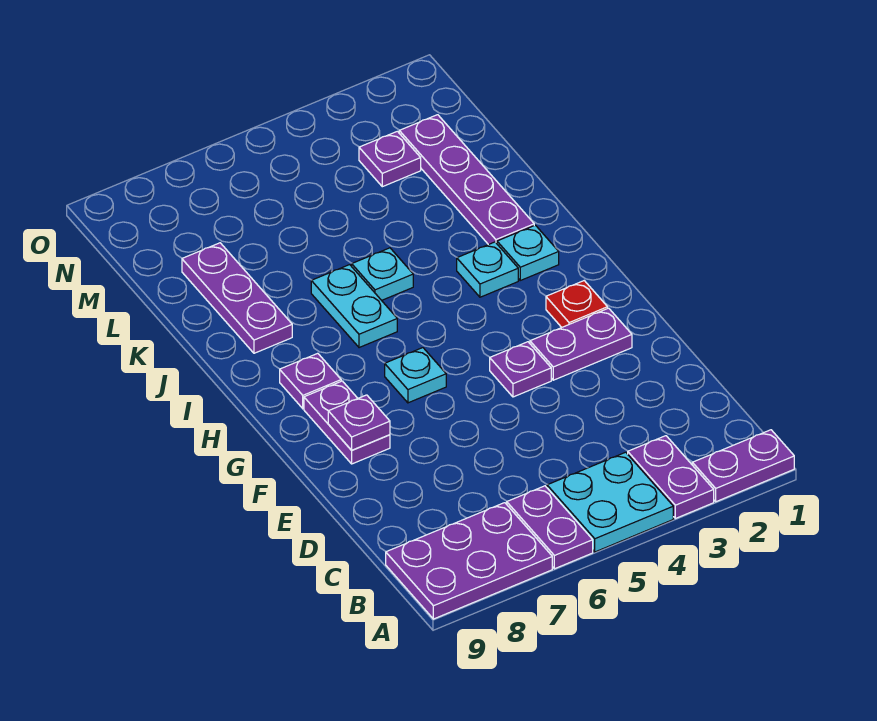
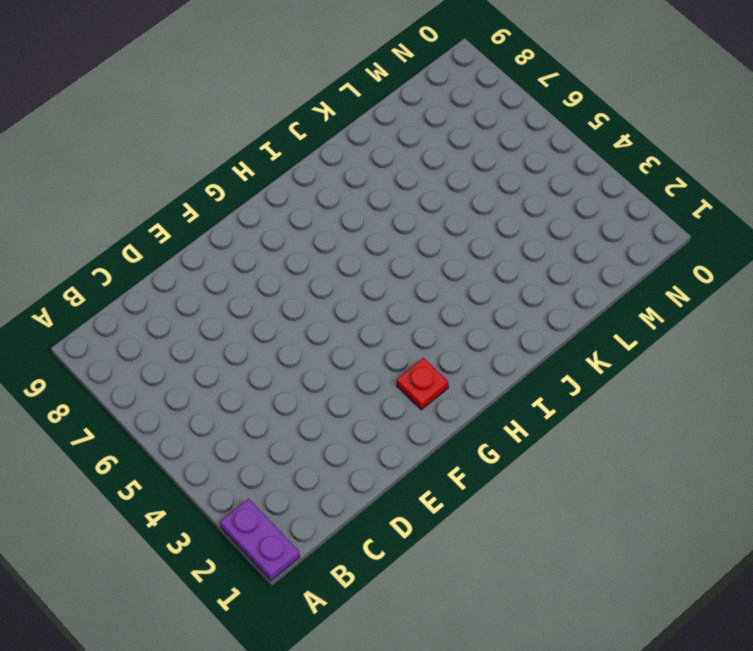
none -> purple 1x2 plate [628,436,714,519]
none -> cyan 2x2 plate [547,452,673,552]
none -> purple 1x2 plate [507,486,593,569]

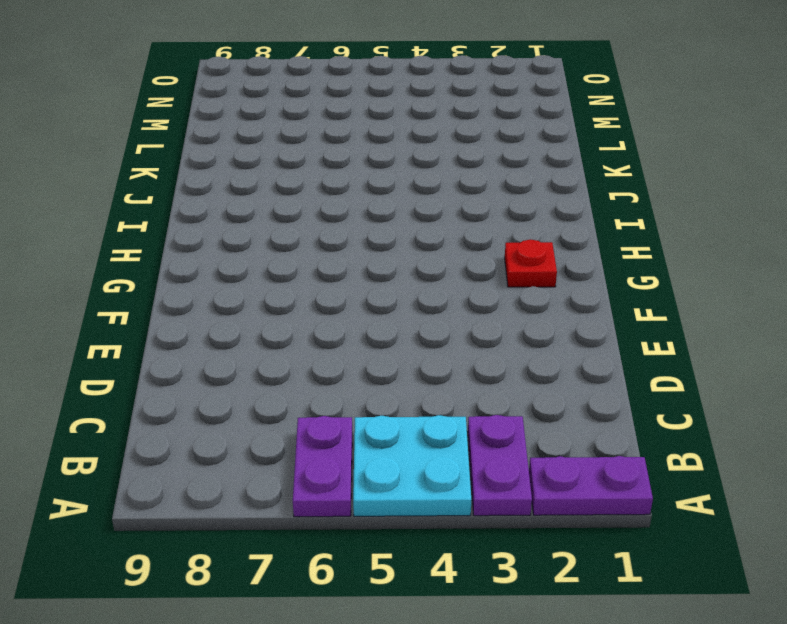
none -> purple 2x3 plate [386,503,552,619]
none -> purple 1x2 plate [530,308,632,380]
none -> purple 1x1 plate [490,342,551,397]

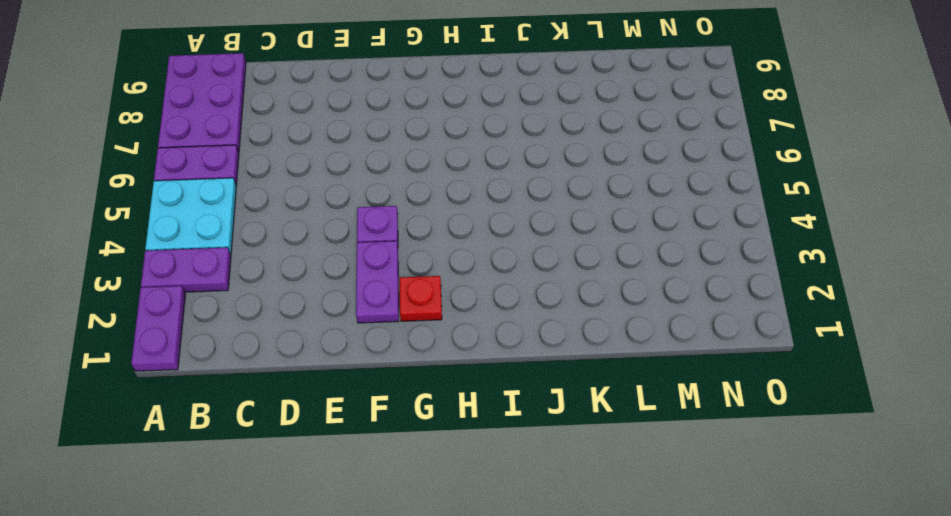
none -> purple 1x2 plate [304,381,390,464]
none -> cyan 1x1 plate [385,348,446,403]
none -> purple 1x1 plate [280,353,341,409]

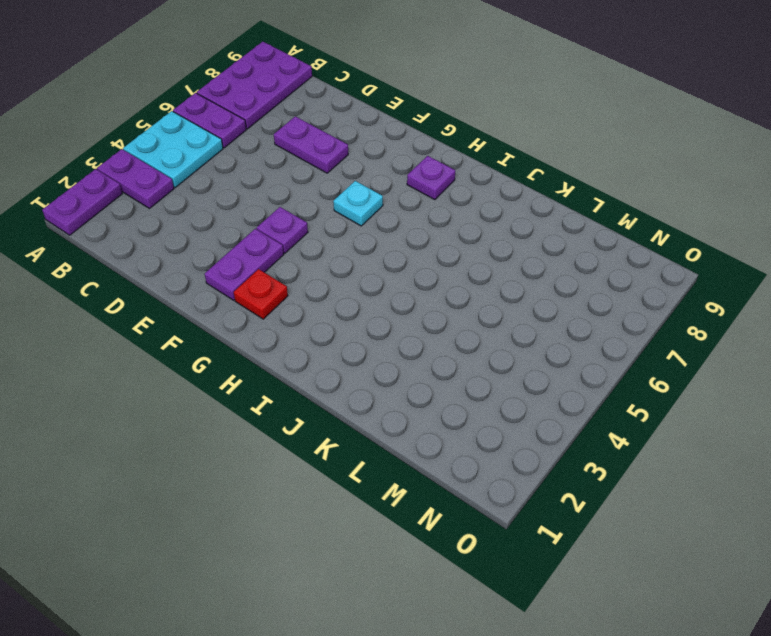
purple 1x2 plate [274,116,348,173] -> purple 1x2 plate moved to [304,381,390,464]
none -> cyan 1x1 plate [497,225,559,280]
none -> cyan 1x1 plate [457,242,518,297]
none -> cyan 1x2 plate [311,265,397,348]

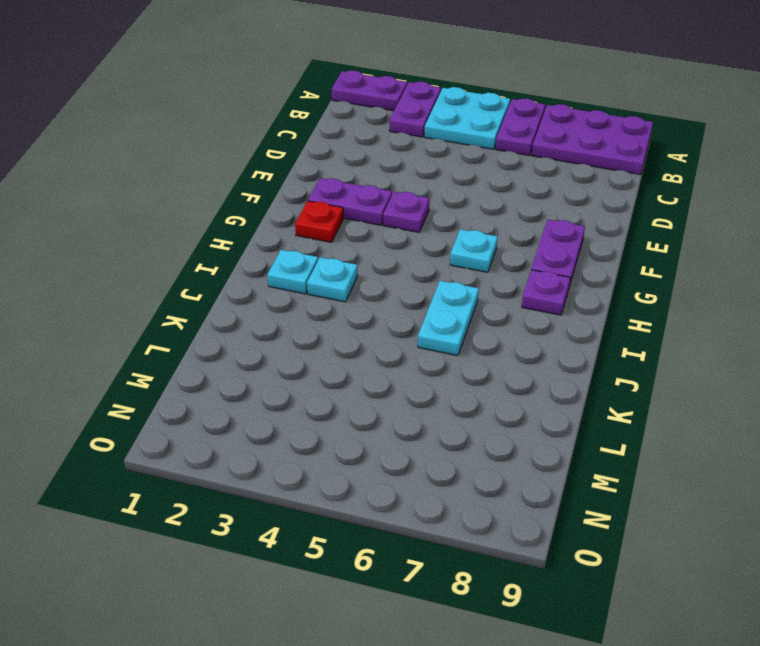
none -> purple 1x4 plate [399,115,534,245]
none -> cyan 1x1 plate [352,248,413,300]
none -> purple 1x3 plate [182,243,292,353]

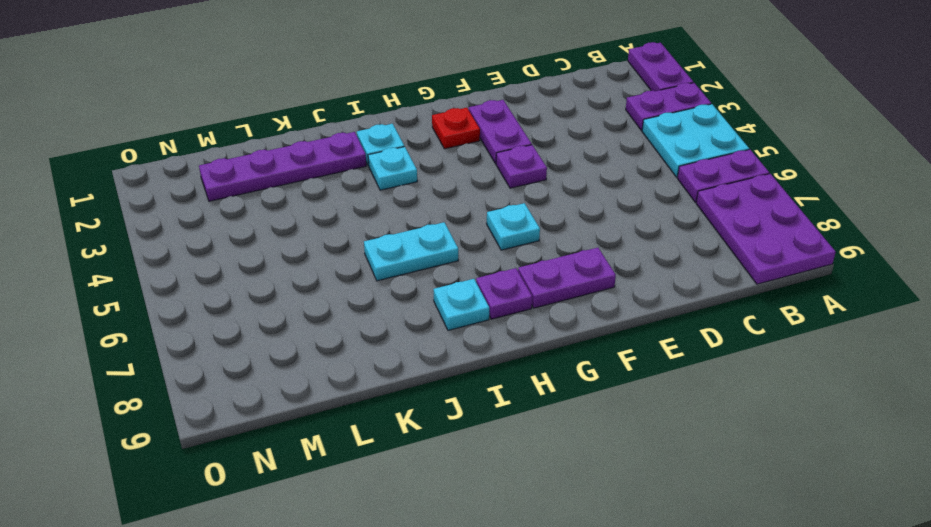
cyan 1x1 plate [434,279,489,330] -> cyan 1x1 plate moved to [352,248,413,300]
none -> purple 1x3 plate [182,243,292,353]
none -> purple 1x1 plate [359,131,421,187]
none -> purple 1x1 plate [328,395,390,450]

